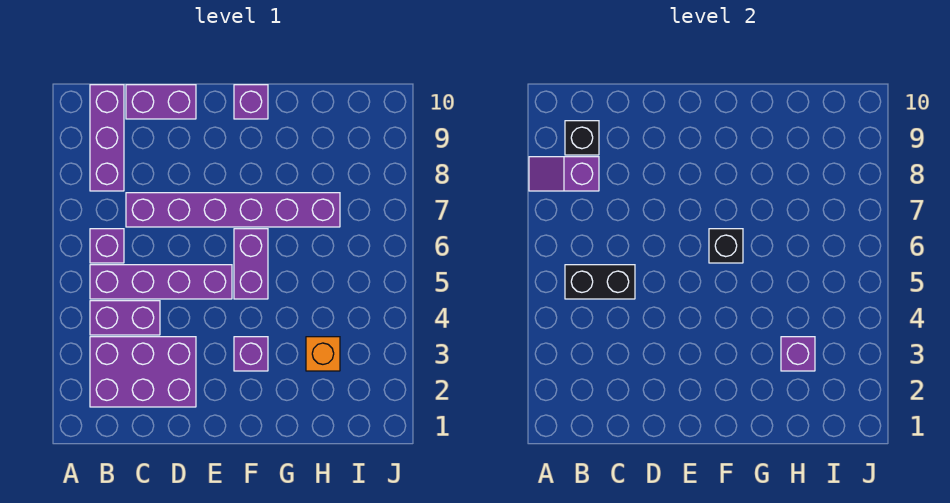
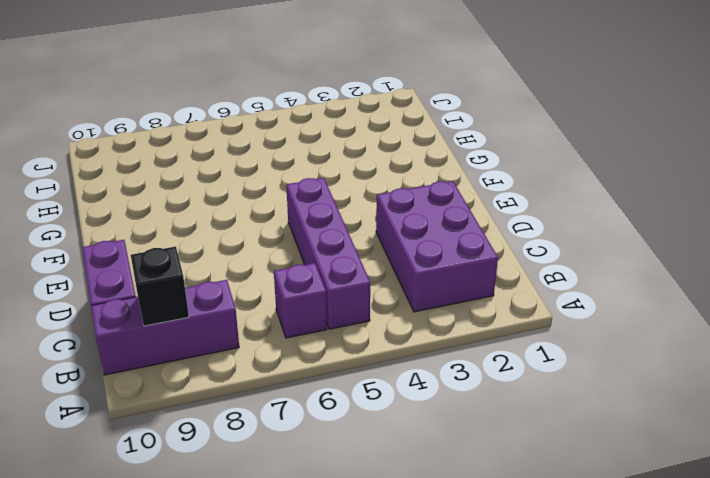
none -> purple 1x2 brick [90,301,160,335]
none -> purple 1x6 brick [126,193,340,227]
none -> purple 1x1 brick [234,337,268,371]

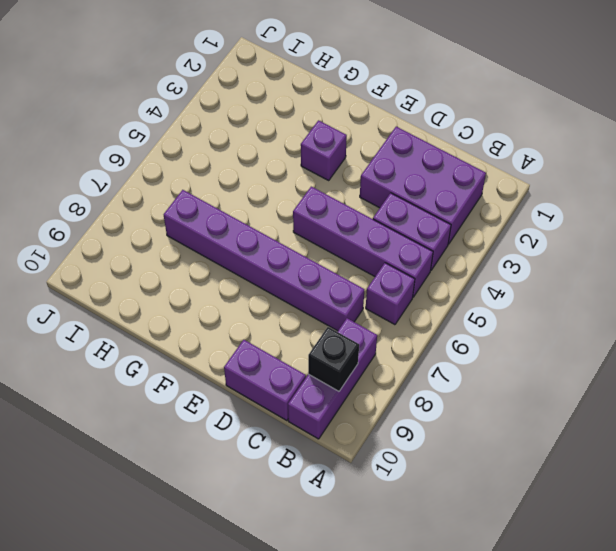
none -> purple 1x2 brick [234,229,268,299]
none -> purple 1x1 brick [234,85,268,119]
none -> orange 1x1 brick [306,337,340,371]

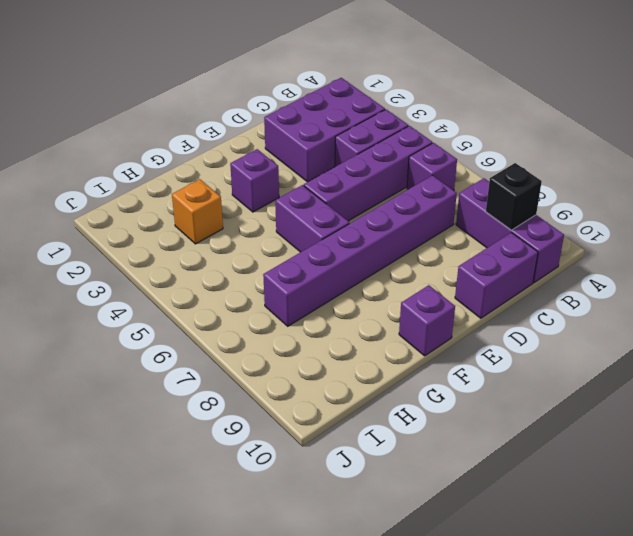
none -> purple 1x2 slope [529,157,599,191]
none -> black 1x2 brick [565,265,635,299]
none -> black 1x1 brick [709,229,743,263]

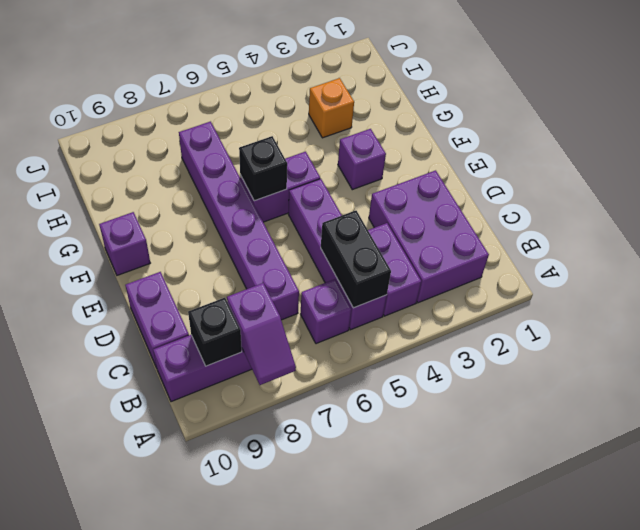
none -> purple 1x1 brick [781,337,815,371]

